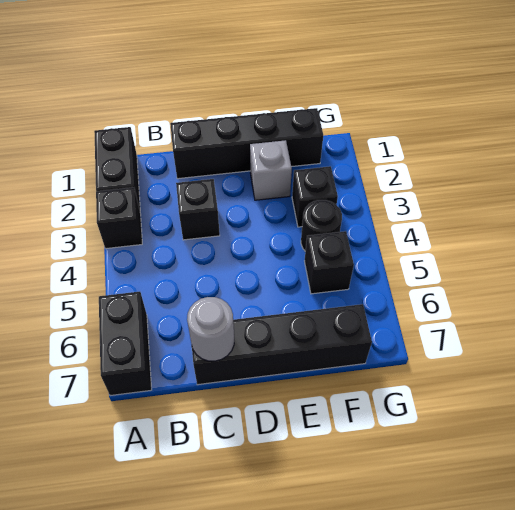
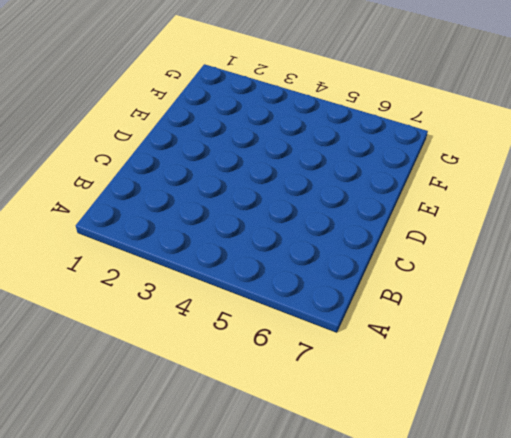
none -> black 1x2 brick [94,127,140,209]
none -> black 1x1 brick [96,187,142,249]

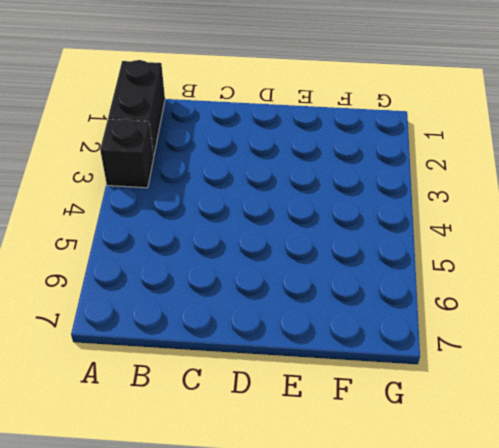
none -> black 1x2 brick [99,292,152,396]
none -> black 1x4 brick [170,108,323,179]

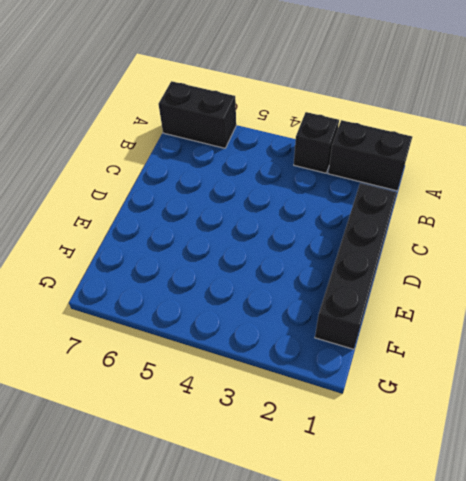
none -> black 1x1 brick [176,179,220,240]
none -> black 1x4 brick [192,304,372,385]

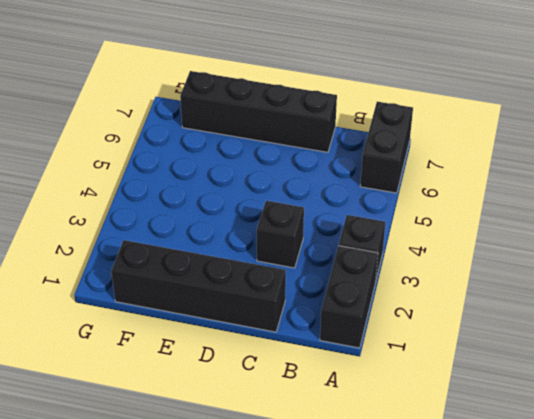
none -> grey 1x1 brick [250,140,292,200]
none -> black 1x1 brick [292,166,338,227]

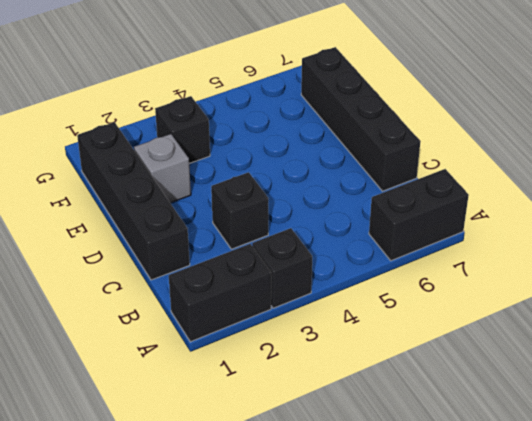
none -> black 1x1 round brick [301,200,342,251]
none -> black 1x1 brick [305,231,354,294]

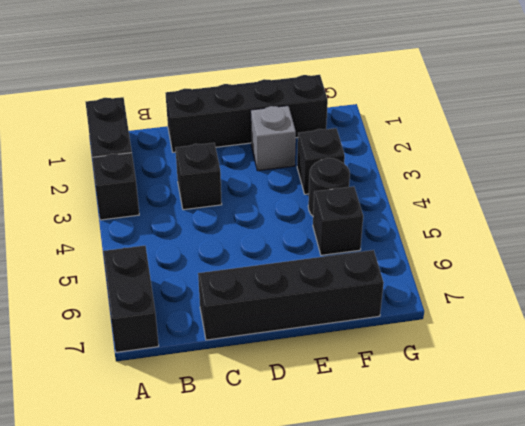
none -> grey 1x1 round brick [187,297,234,361]

